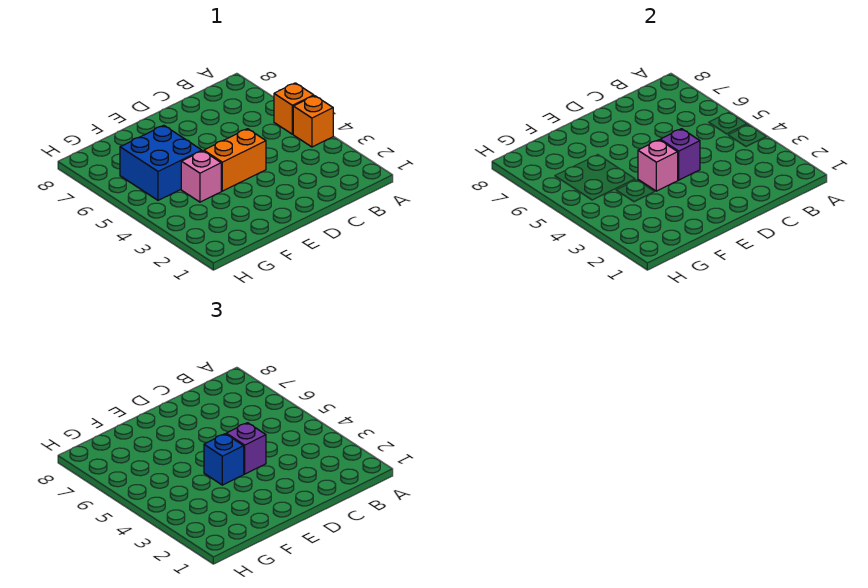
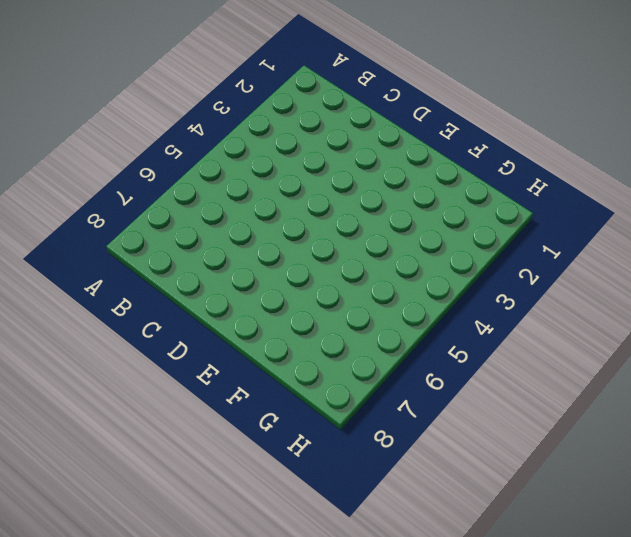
none -> orange 1x1 brick [293,96,333,147]
none -> orange 1x1 brick [274,83,314,134]

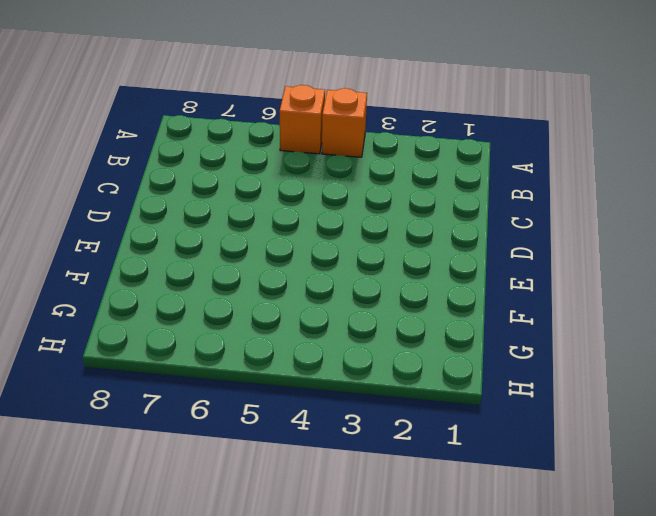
none -> orange 1x2 brick [204,129,266,191]
none -> pink 1x1 brick [181,151,221,202]

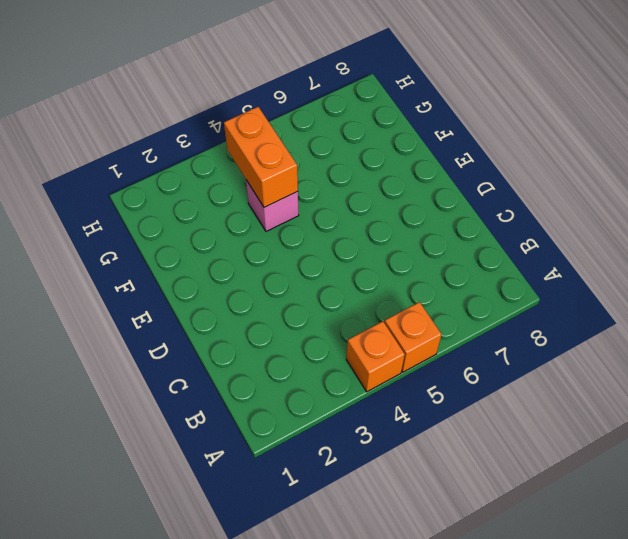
orange 1x2 brick [224,107,298,207] -> orange 1x2 brick moved to [204,129,266,191]
none -> blue 2x2 brick [120,125,202,200]
none -> purple 1x1 brick [660,129,700,180]

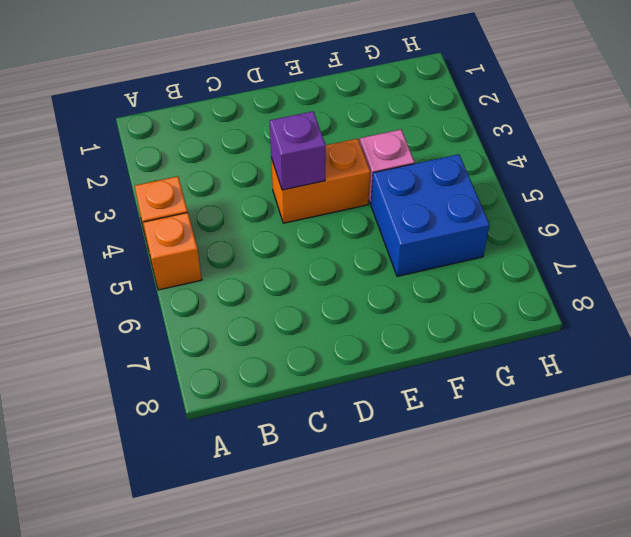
none -> pink 1x1 brick [638,140,678,191]
none -> purple 1x1 brick [226,423,266,474]

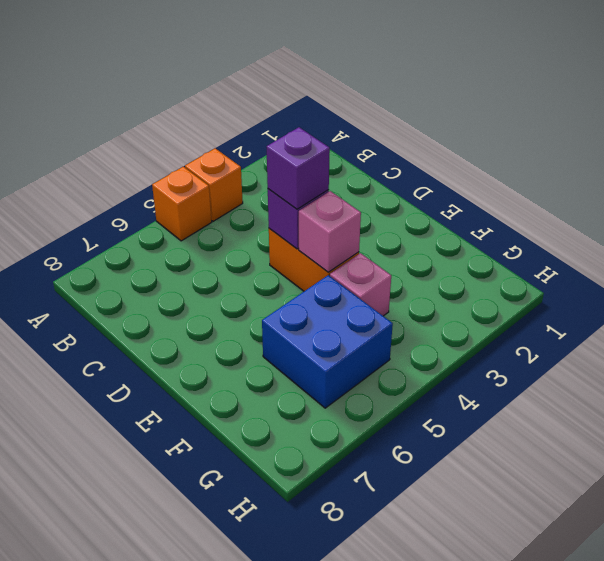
none -> blue 1x1 brick [204,434,244,485]

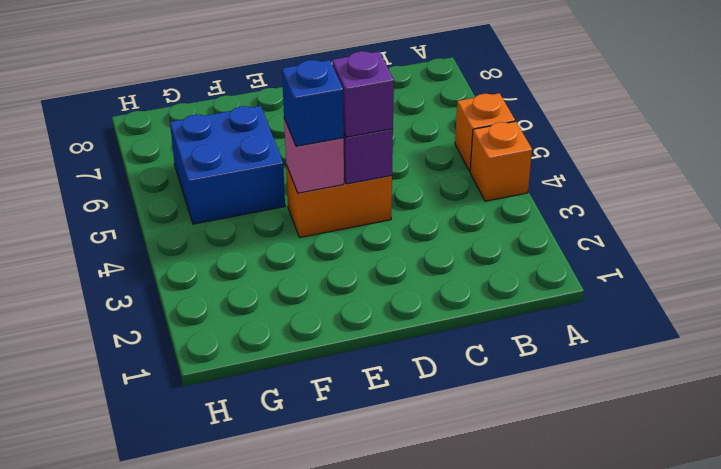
none -> pink 1x1 brick [181,151,221,202]

